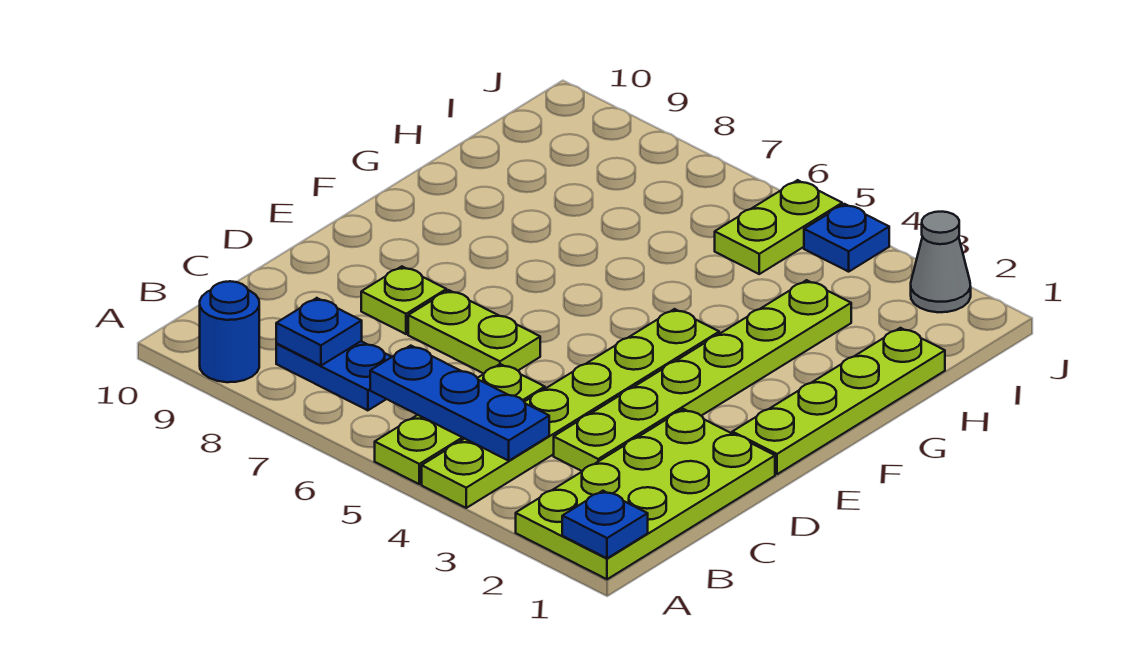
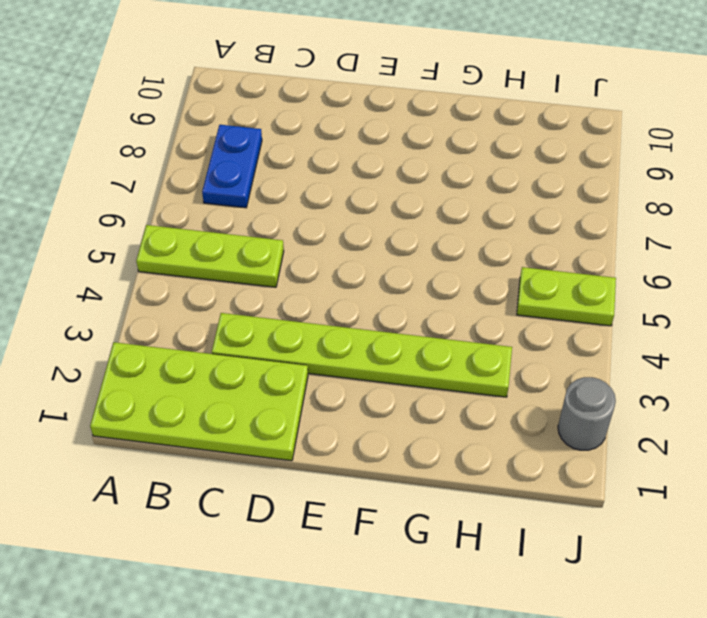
grey 1x1 round brick [558,377,616,450] -> grey 1x1 cone [911,212,971,312]
none -> lime 1x6 plate [422,309,719,508]
none -> blue 1x1 round brick [200,281,259,382]
none -> lime 1x2 plate [408,290,540,374]

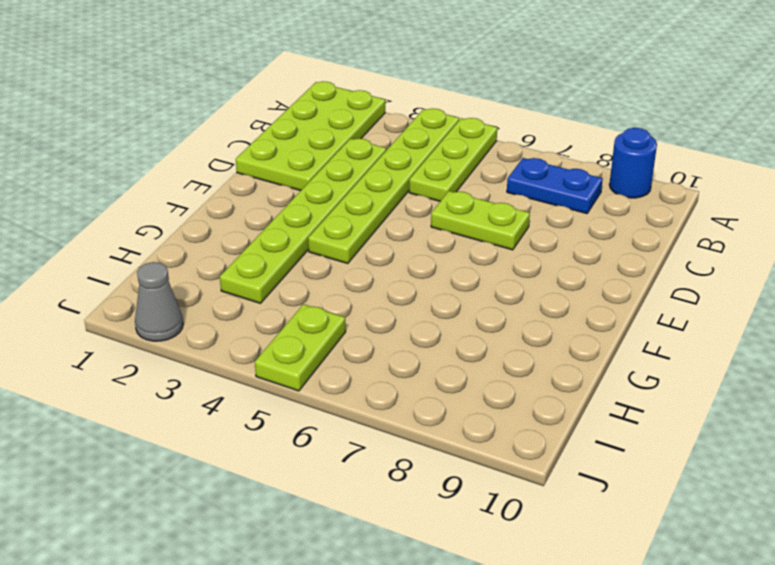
none -> lime 1x1 plate [361,267,447,334]
none -> lime 1x4 plate [732,328,945,474]
none -> blue 1x1 plate [804,204,889,272]

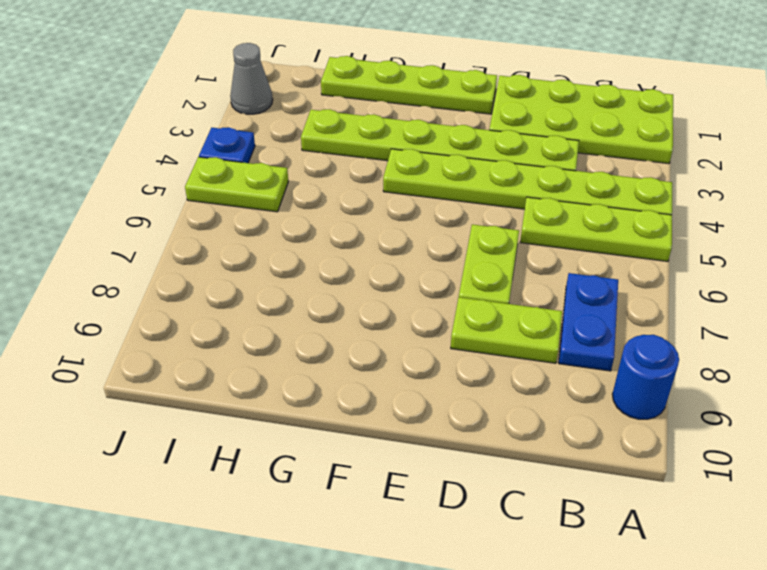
lime 1x2 plate [451,297,562,363] -> lime 1x1 plate [361,267,447,334]
none -> blue 1x1 plate [562,491,648,558]
none -> blue 1x3 plate [370,346,549,461]
none -> blue 1x1 plate [276,298,362,366]

